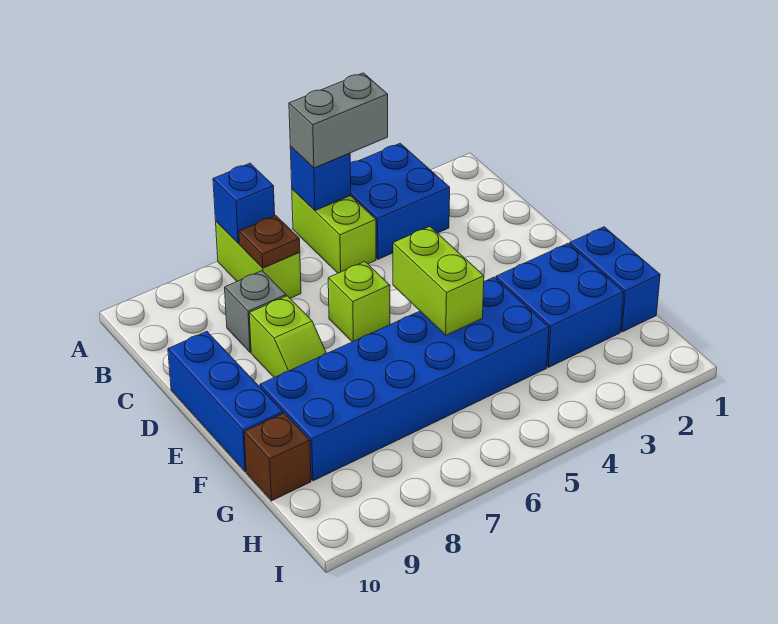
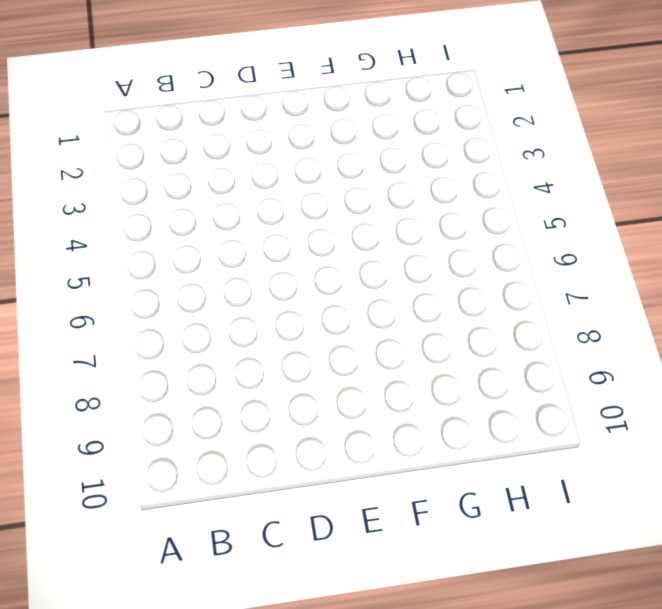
none -> blue 2x2 brick [350,143,450,259]
none -> lime 1x2 brick [292,189,376,273]
none -> lime 1x2 brick [216,222,301,298]

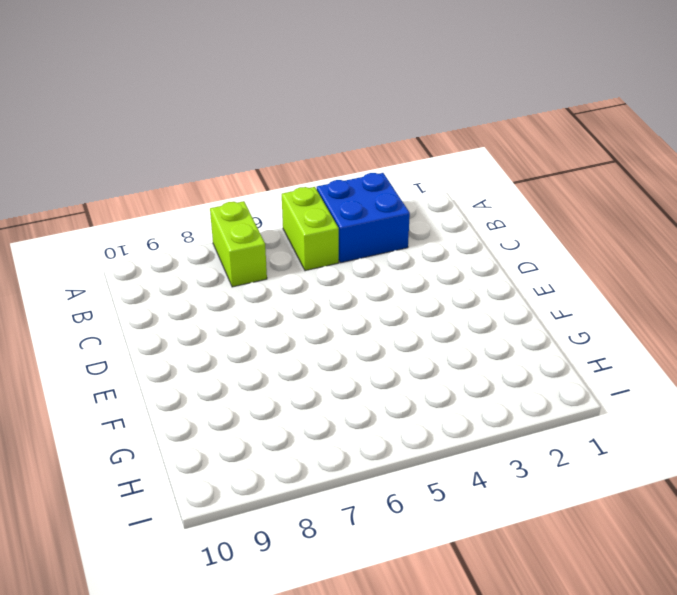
none -> grey 1x1 brick [225,271,286,352]
none -> lime 1x1 brick [328,262,390,342]
none -> lime 1x2 slope [249,296,326,378]

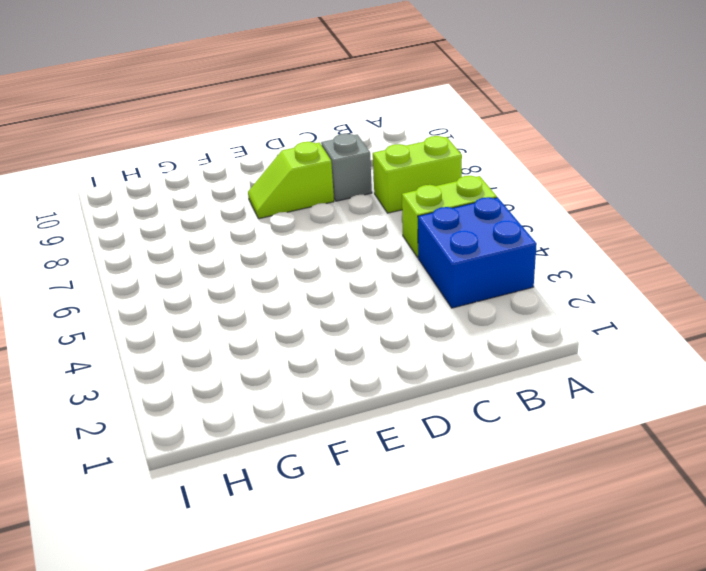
none -> lime 1x1 brick [328,262,390,342]
none -> blue 1x3 brick [168,332,283,472]
none -> blue 1x2 brick [570,227,660,332]

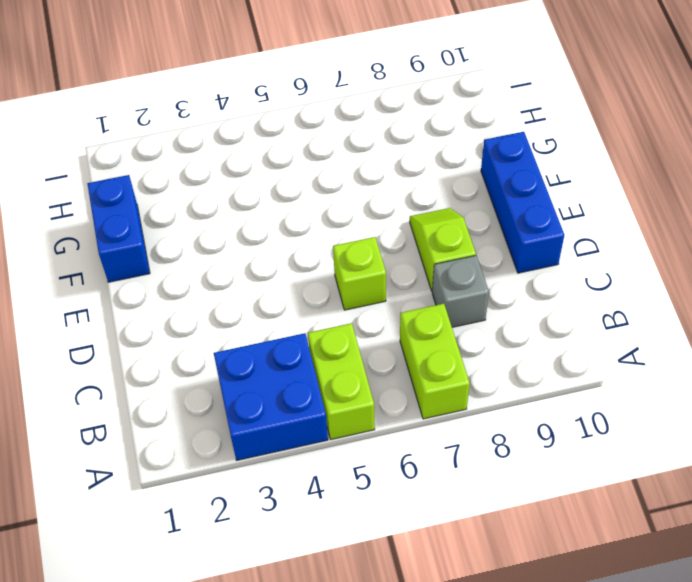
none -> blue 2x2 brick [496,243,624,367]
none -> blue 2x6 brick [260,277,549,481]
none -> brown 1x1 brick [244,413,311,501]

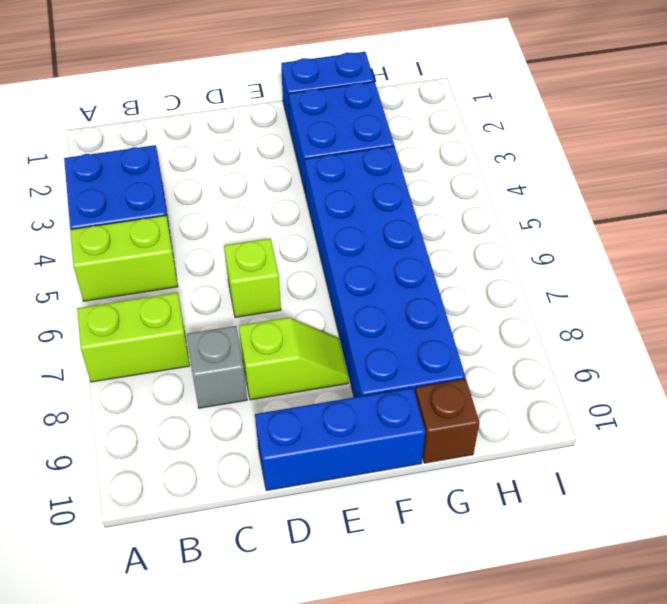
none -> blue 1x1 brick [290,147,351,211]
none -> blue 1x1 brick [213,163,275,243]
none -> brown 1x1 plate [239,215,300,268]

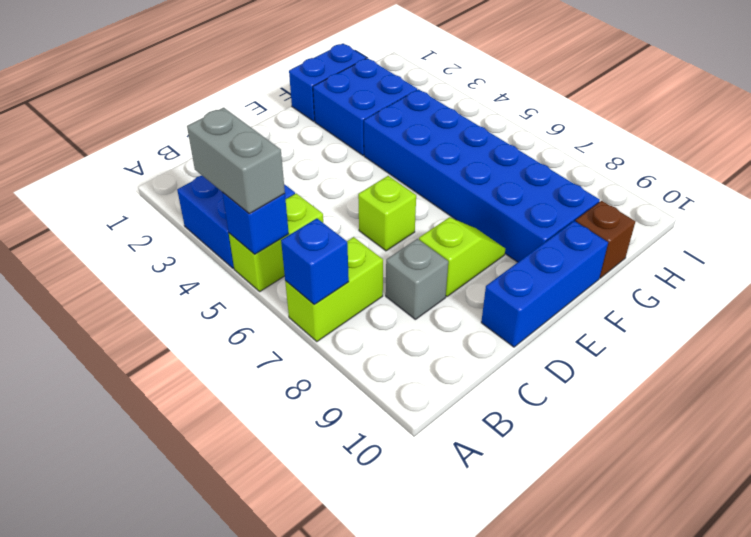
none -> brown 1x1 plate [239,215,300,268]
none -> lime 1x2 brick [393,227,484,335]

